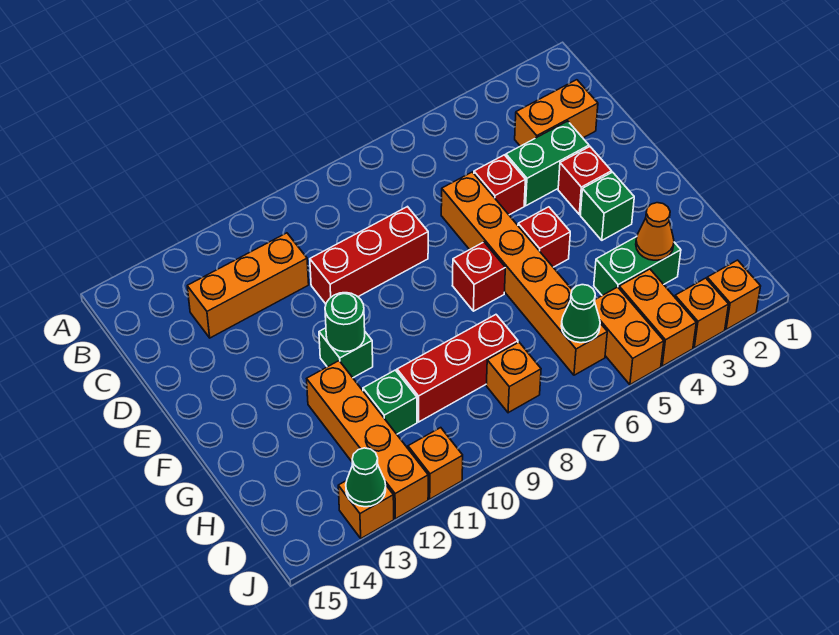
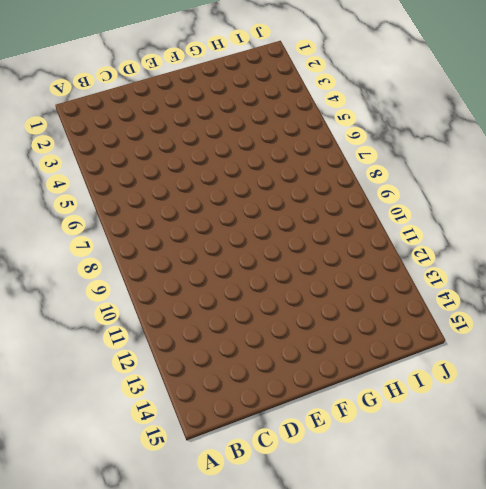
none -> orange 1x2 brick [515,80,598,146]
none -> orange 1x3 brick [187,233,309,338]
none -> green 1x2 brick [506,121,589,206]

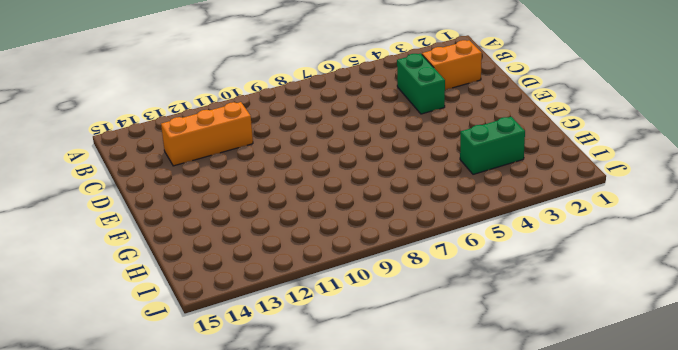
green 1x2 brick [397,54,445,114] -> green 1x2 brick turned to [506,121,589,206]
none -> red 1x1 brick [474,155,525,215]
none -> orange 1x6 brick [441,172,607,375]
none -> red 1x3 brick [310,207,428,304]

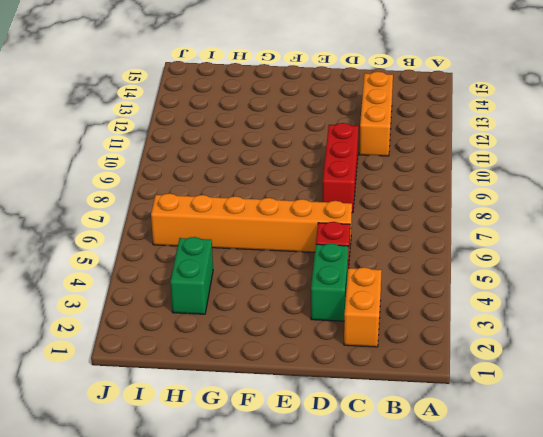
none -> red 1x1 brick [558,147,612,214]
none -> green 1x1 brick [580,172,634,240]
none -> red 1x1 brick [518,207,570,267]

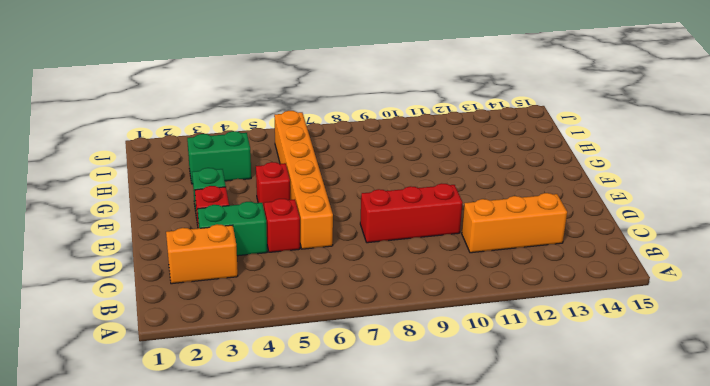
none -> red 1x1 brick [452,242,505,311]
none -> green 1x1 brick [319,328,373,378]
none -> orange 1x4 brick [307,361,428,519]

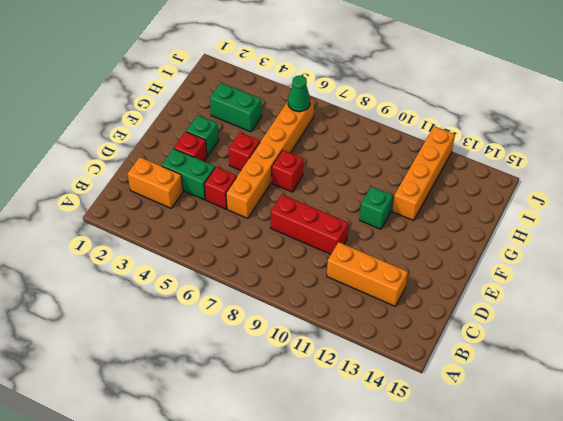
none -> red 1x3 brick [397,315,518,422]
none -> green 1x1 brick [363,370,417,434]
none -> orange 1x2 brick [619,269,696,366]

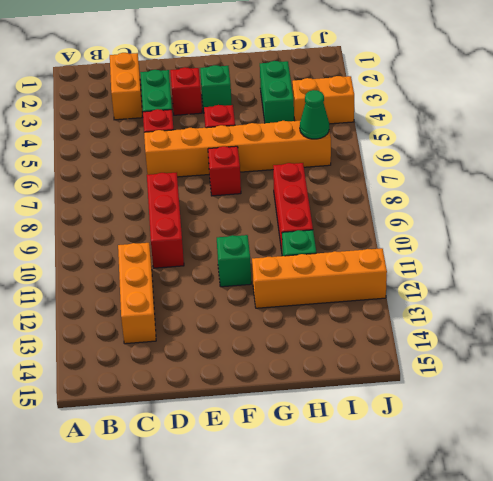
none -> orange 1x2 brick [595,287,664,385]
none -> orange 1x1 brick [486,342,541,413]
none -> orange 1x1 brick [707,260,761,330]

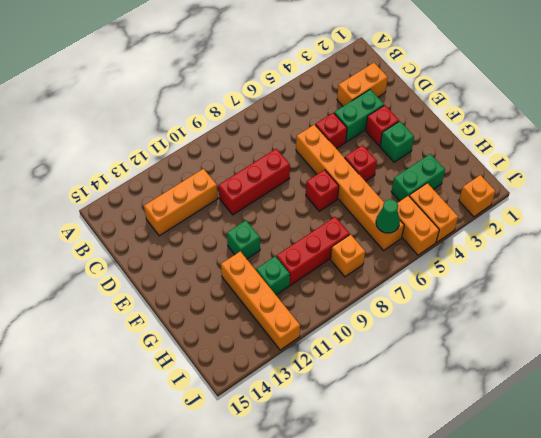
none -> orange 1x1 brick [675,278,729,348]
none -> orange 1x1 brick [408,428,463,499]
none -> orange 1x1 brick [338,481,394,538]

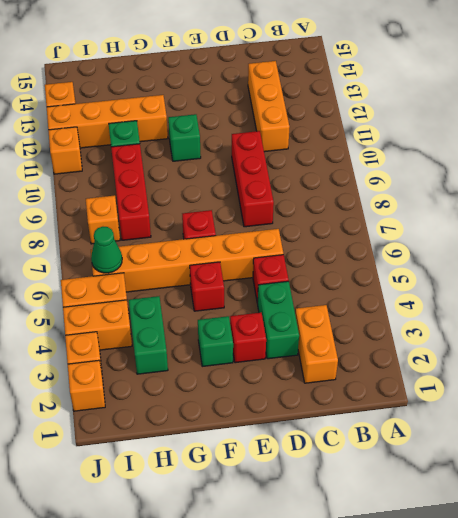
none -> green 1x1 round brick [325,293,365,352]
none -> orange 1x1 cone [636,203,674,260]
none -> green 1x1 cone [346,448,386,507]

